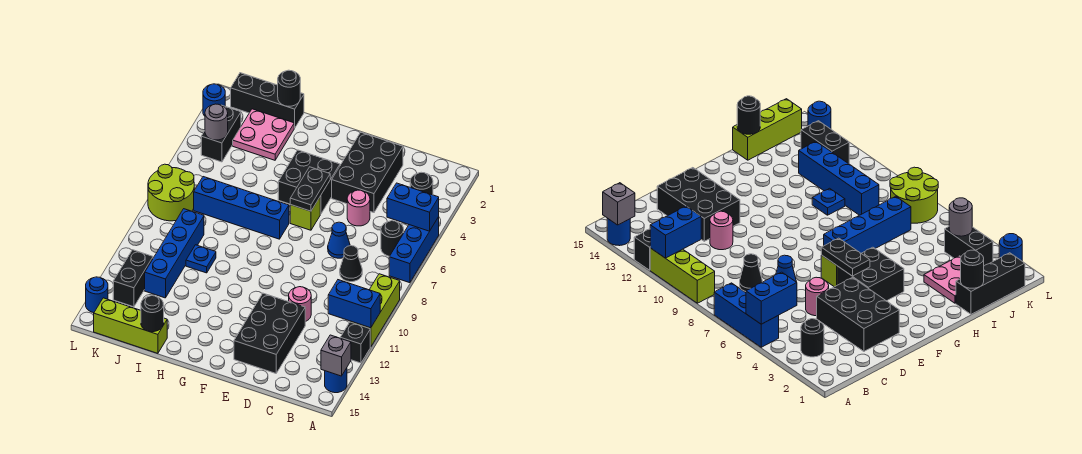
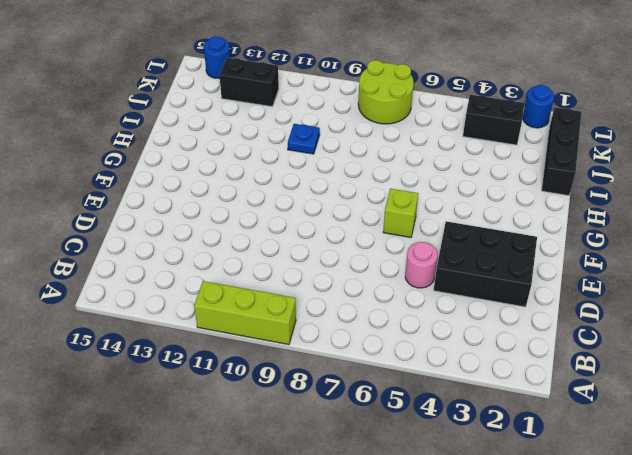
none -> blue 1x3 brick [389,217,439,283]
none -> black 1x1 brick [340,322,370,363]
none -> blue 1x1 round brick [325,368,347,393]
none -> black 1x1 round brick [410,172,433,195]

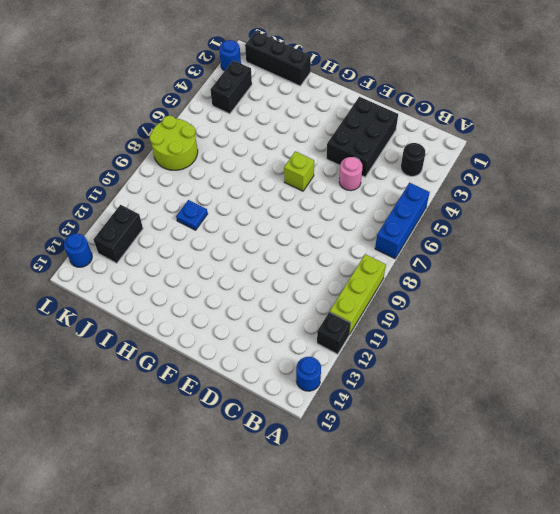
none -> black 1x1 round brick [381,221,404,256]
none -> black 1x1 cone [340,246,362,282]
none -> blue 1x1 cone [328,222,350,258]
none -> pink 1x1 round brick [289,287,311,322]

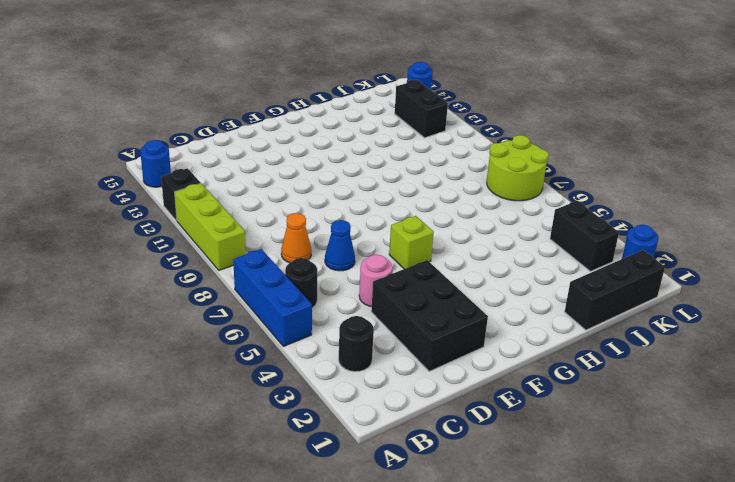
orange 1x1 cone [281,213,311,263] -> black 1x1 cone [340,246,362,282]
none -> pink 1x1 round brick [289,287,311,322]
none -> black 2x3 brick [234,293,305,373]
none -> black 2x2 brick [278,150,340,214]
none -> blue 1x4 brick [194,177,289,239]

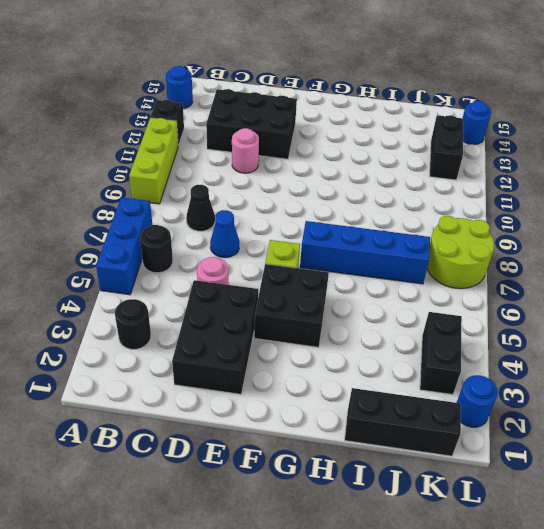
black 2x3 brick [206,89,297,159] -> black 2x3 brick turned to [234,293,305,373]
none -> pink 2x2 plate [233,109,294,160]
none -> blue 1x1 plate [186,245,216,273]
none -> lime 1x3 brick [94,298,167,353]
none -> blue 1x4 brick [145,209,204,298]

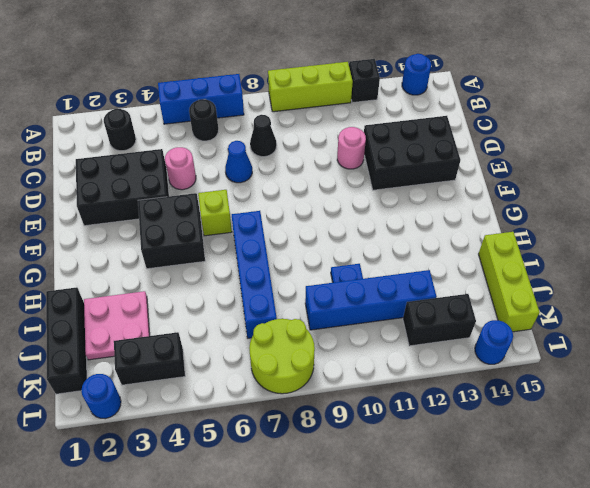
none -> blue 1x2 brick [387,183,439,231]
none -> blue 1x2 brick [328,280,380,328]
none -> grey 1x1 brick [321,335,351,376]
none -> black 1x2 plate [290,167,330,211]

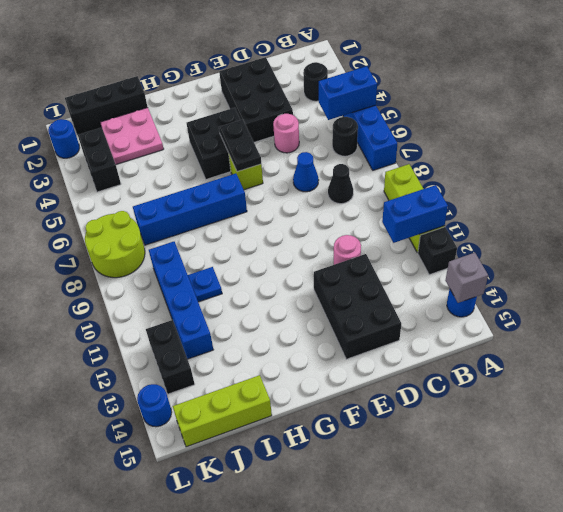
none -> black 1x1 round brick [278,70,300,106]
none -> black 1x1 round brick [141,296,164,332]
none -> grey 1x1 round brick [205,104,228,140]

